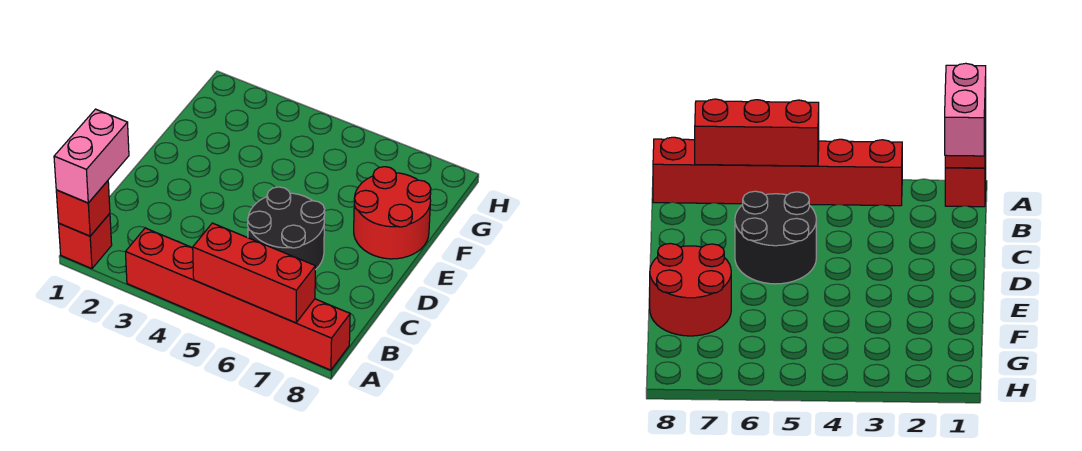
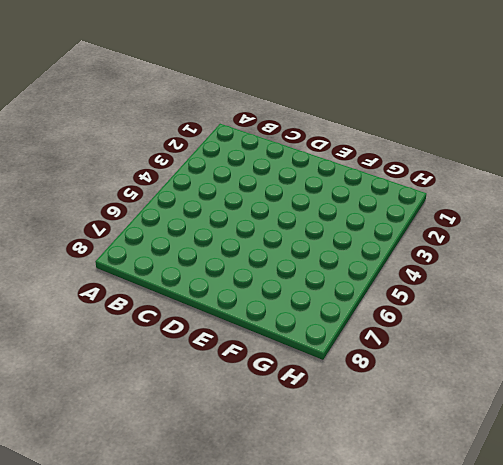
none -> red 1x1 brick [59,214,112,269]
none -> red 1x6 brick [125,228,350,370]

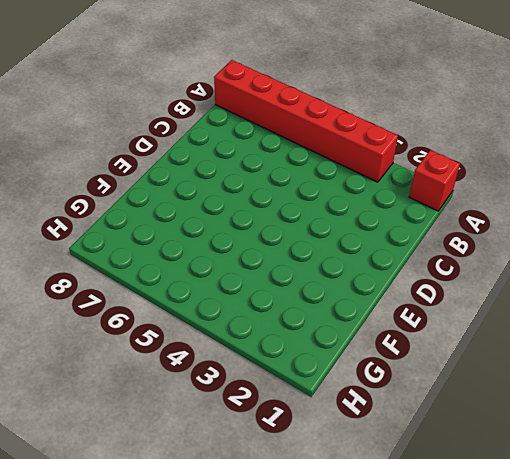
none -> black 2x2 round brick [248,187,325,270]
none -> red 2x2 round brick [354,167,431,259]

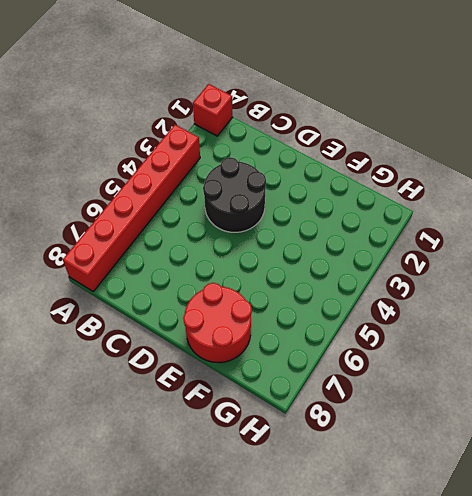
black 2x2 round brick [203,157,266,232] -> black 2x2 round brick moved to [248,187,325,270]
none -> red 1x1 brick [56,181,110,236]
none -> red 1x3 brick [193,223,315,323]

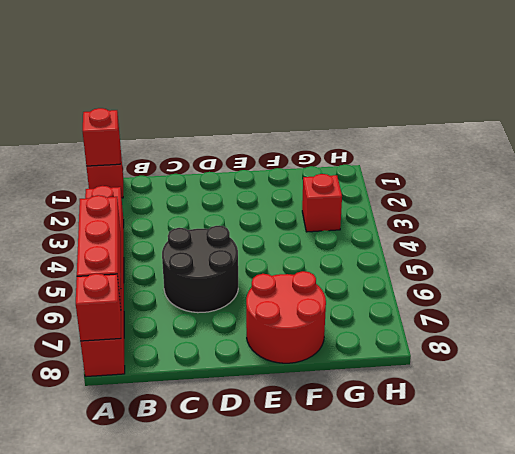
red 1x1 brick [76,273,121,341] -> none
red 1x1 brick [302,174,342,232] -> none
none -> pink 1x2 brick [54,109,129,203]

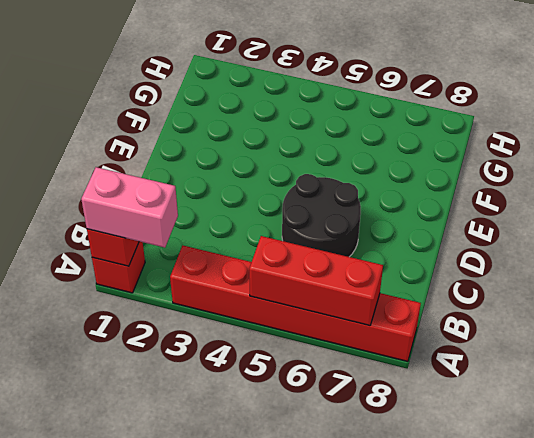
pink 1x2 brick [81,167,178,248] -> pink 1x2 brick turned to [54,109,129,203]
none -> red 2x2 round brick [354,167,431,259]

